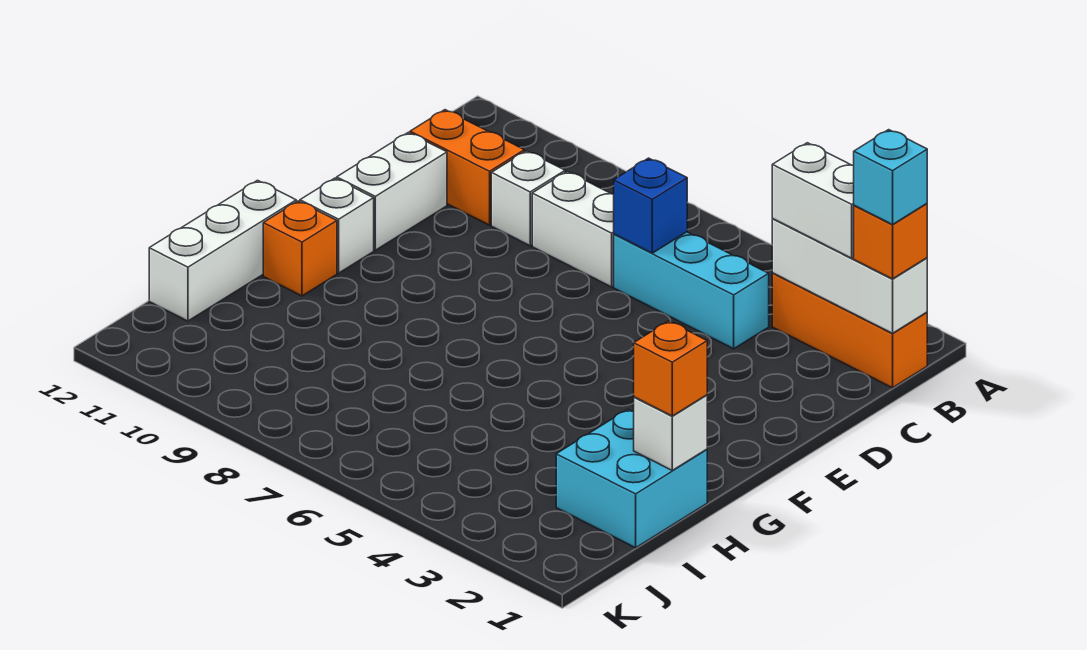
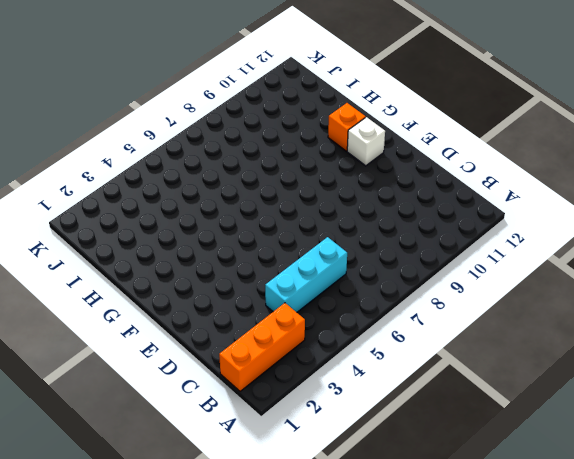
none -> white 1x2 brick [532,171,614,287]
none -> white 1x1 brick [491,151,565,246]
none -> orange 1x2 brick [410,110,524,225]

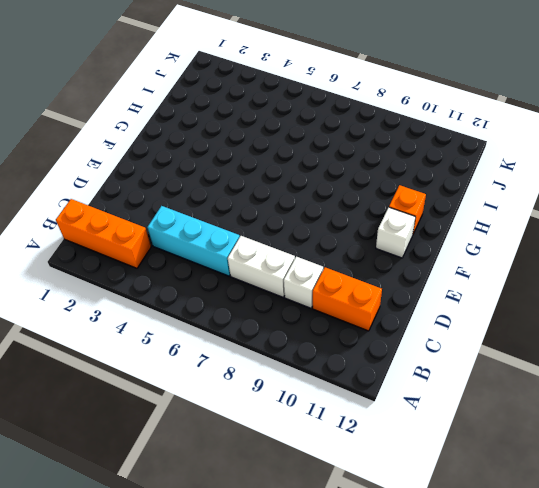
none -> white 1x2 brick [337,132,447,250]
none -> white 1x3 brick [149,180,296,321]
none -> cyan 2x2 brick [556,409,707,548]

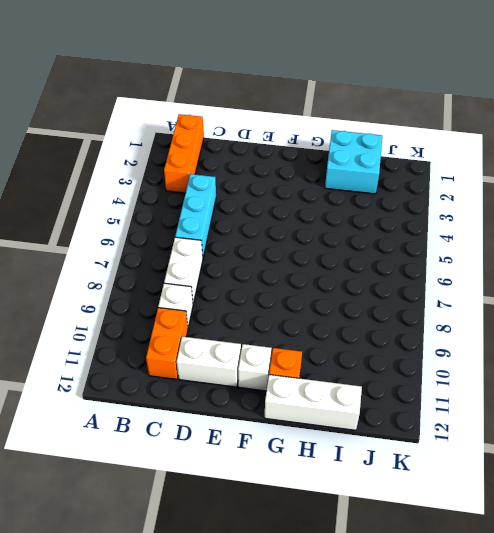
none -> white 1x3 brick [772,219,927,333]
none -> blue 1x1 brick [614,158,687,253]
none -> white 1x1 brick [634,395,707,470]

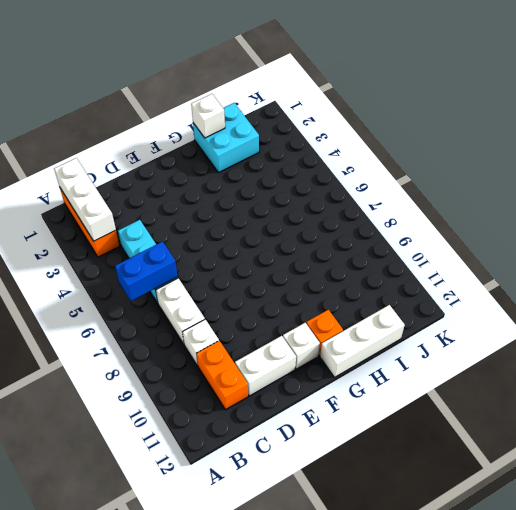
blue 1x2 brick [115,242,178,301] -> blue 1x1 brick [614,158,687,253]
none -> orange 1x1 brick [854,204,927,279]
none -> white 1x2 brick [772,143,854,258]
none -> orange 1x1 brick [634,321,707,416]

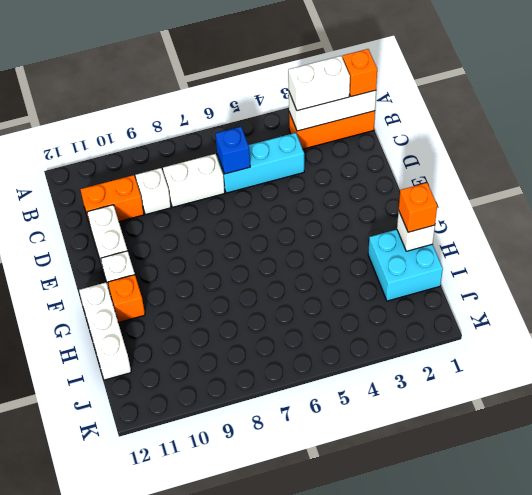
none -> cyan 1x1 brick [854,130,927,225]

